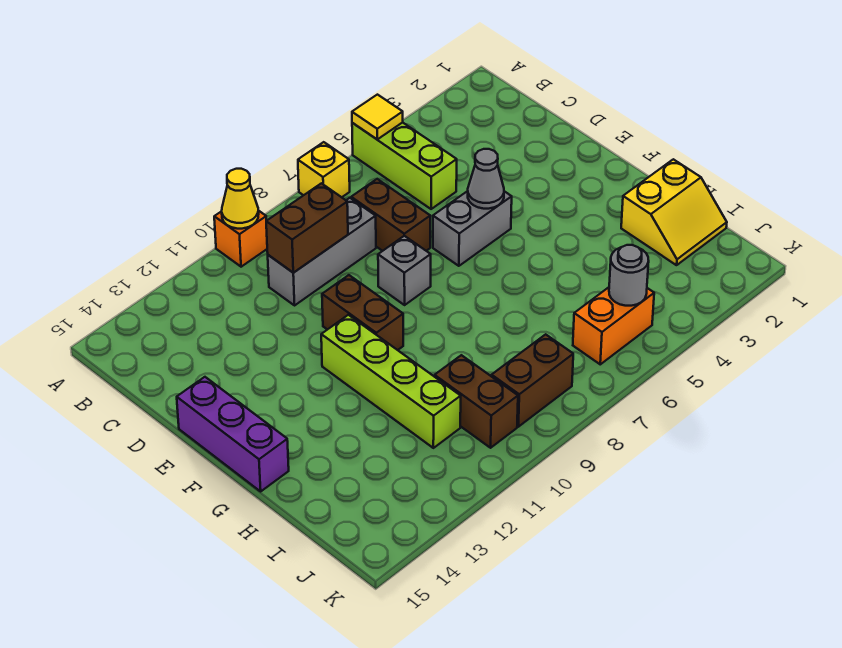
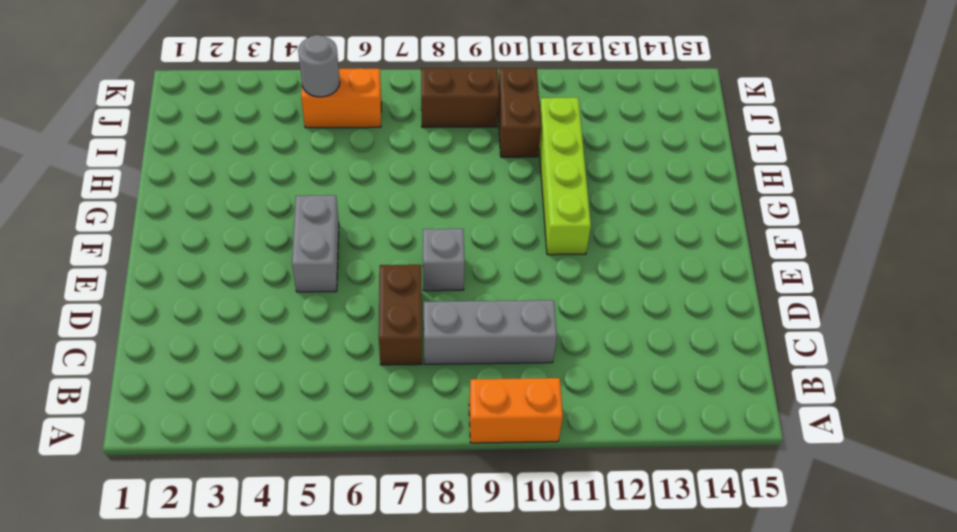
orange 1x2 brick [469,378,563,443] -> orange 1x1 brick [214,210,267,267]
grey 1x2 brick [292,195,339,292] -> grey 1x2 brick turned to [433,191,512,266]
none -> lime 1x3 brick [352,122,457,209]
none -> yellow 1x1 brick [298,142,350,197]
none -> brown 1x2 brick [322,275,403,350]

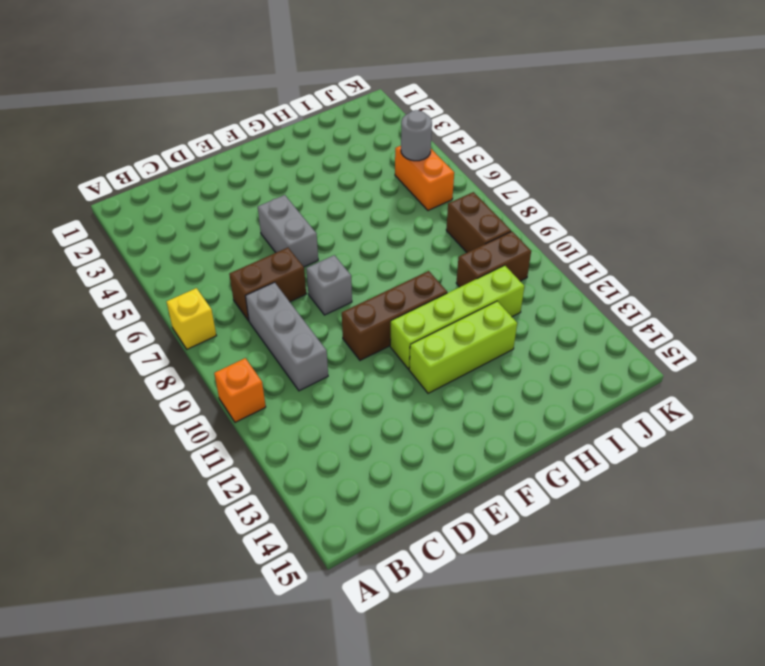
brown 1x3 brick [342,271,447,360] -> brown 1x2 brick [322,275,403,350]
lime 1x3 brick [409,301,517,393] -> lime 1x3 brick moved to [352,122,457,209]
none -> purple 1x3 brick [177,377,289,491]
none -> yellow 2x2 slope [621,159,727,265]
none -> yellow 1x1 tile [352,95,403,139]

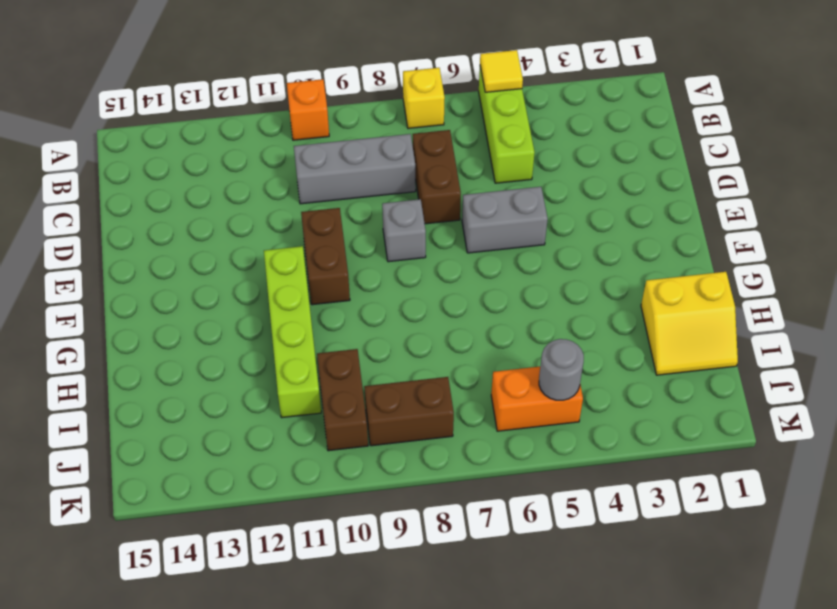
none -> purple 1x3 brick [177,377,289,491]
none -> yellow 1x1 cone [222,169,259,229]
none -> brown 1x2 brick [266,183,348,273]

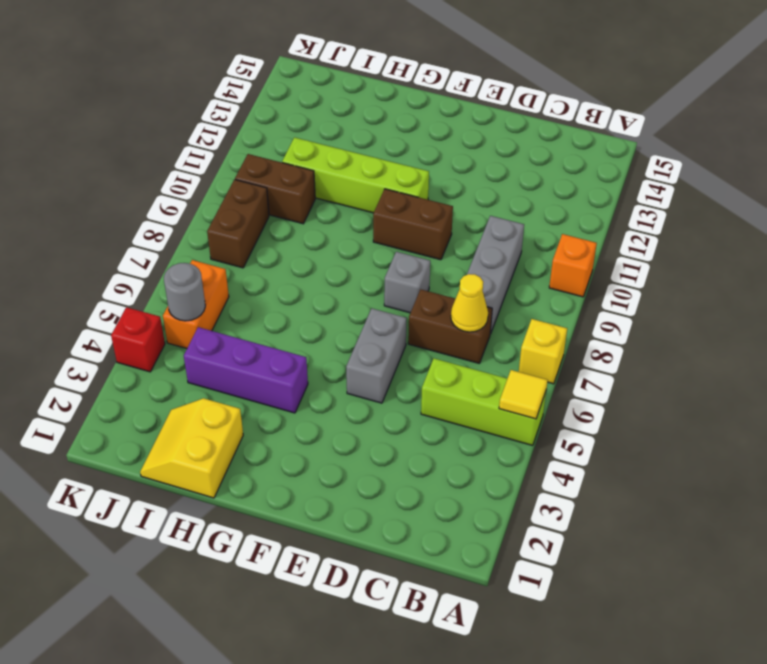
yellow 1x1 cone [451,274,488,332] -> yellow 1x1 cone moved to [222,169,259,229]
purple 1x3 brick [184,327,308,413] -> purple 1x3 brick moved to [177,377,289,491]
red 1x1 brick [111,307,165,372] -> none
none -> brown 1x2 brick [266,183,348,273]
none -> grey 1x1 cone [468,149,504,209]

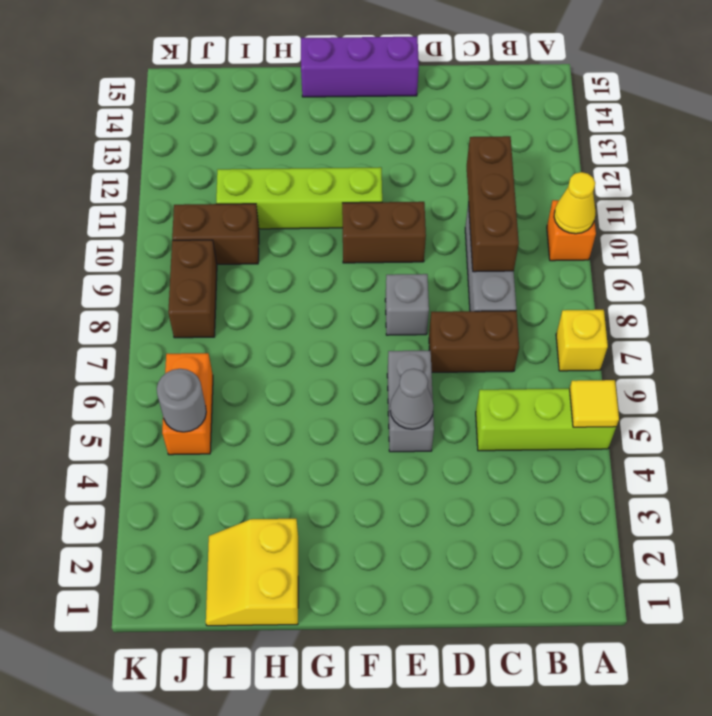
brown 1x3 brick [467,136,519,272] -> brown 1x2 brick [266,183,348,273]

